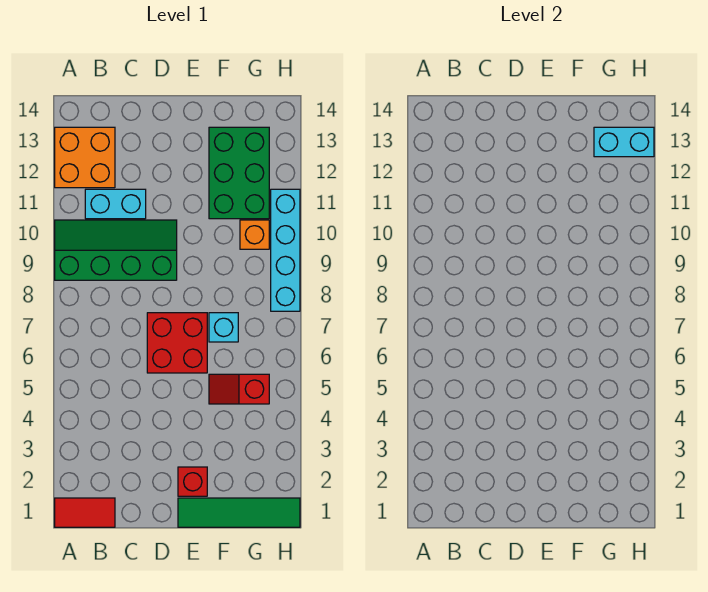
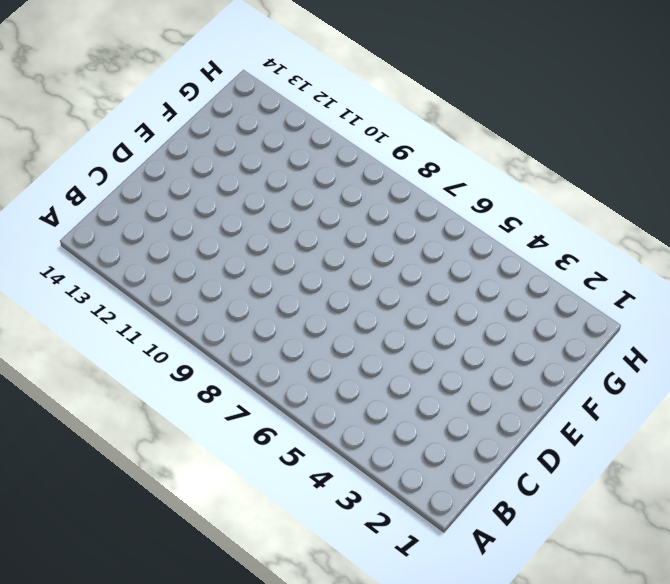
none -> red 1x2 tile [55,498,115,527]
none -> green 2x4 slope [55,220,177,280]
none -> orange 2x2 brick [55,127,115,188]

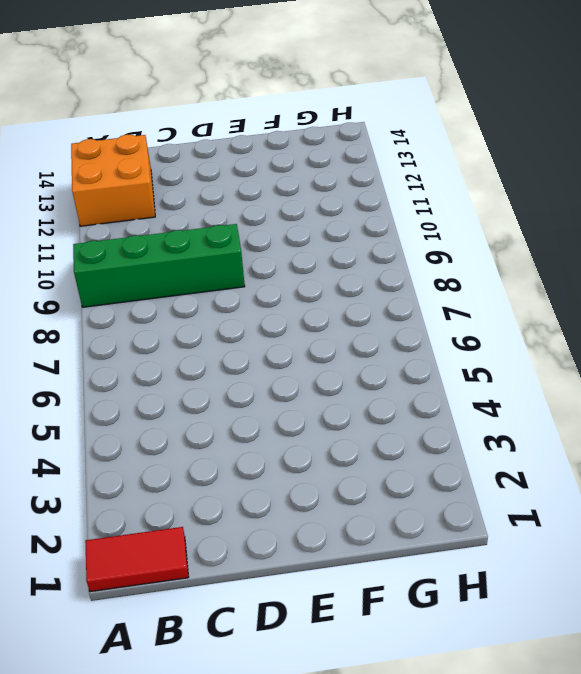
none -> cyan 1x2 brick [85,189,146,219]
none -> red 2x2 brick [147,313,207,373]
none -> green 1x4 tile [178,498,300,527]

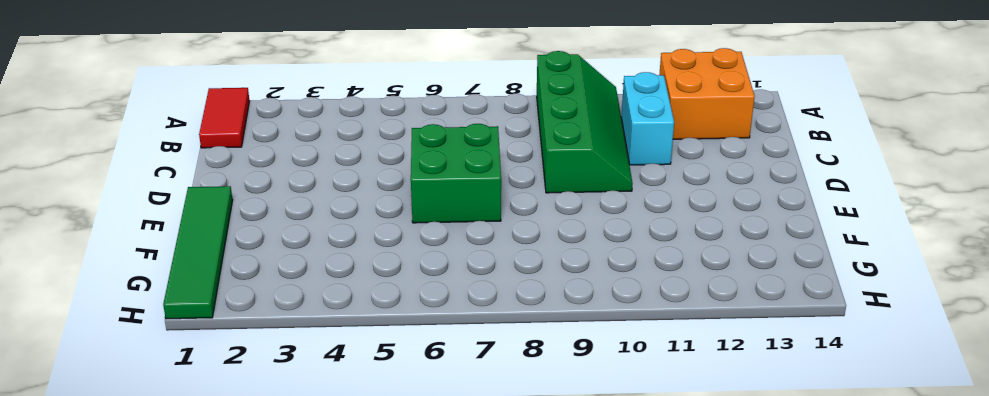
green 2x2 brick [411,124,501,223] -> red 2x2 brick [147,313,207,373]
none -> red 1x1 brick [178,467,207,496]
none -> red 1x2 slope [209,374,269,404]
none -> cyan 1x1 brick [209,313,238,342]

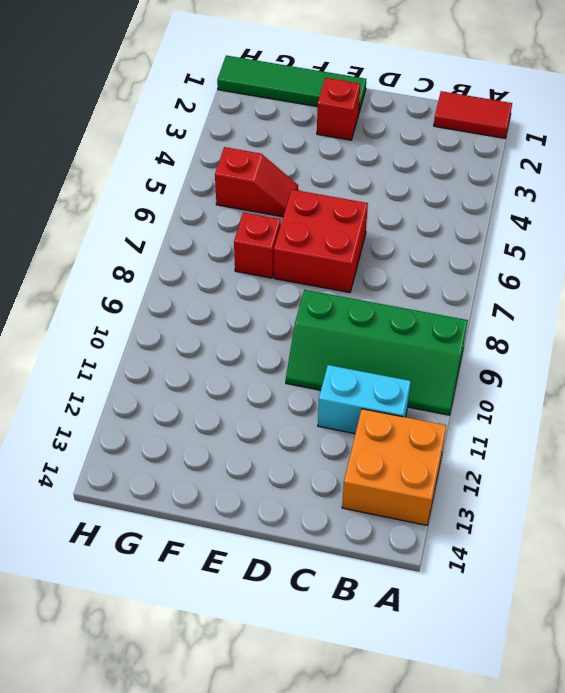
red 1x1 brick [234,213,281,278] -> cyan 1x1 brick [209,313,238,342]
none -> green 2x3 brick [209,127,269,219]
none -> orange 1x1 brick [240,220,269,249]
none -> cyan 1x4 brick [271,189,300,311]

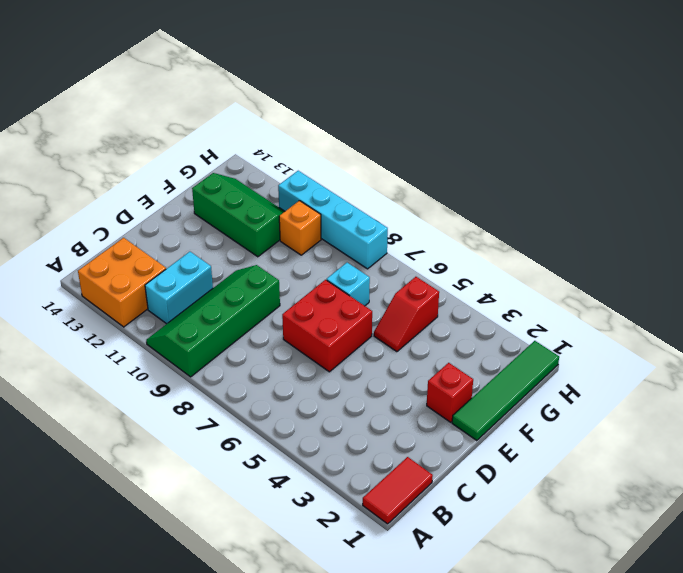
green 2x3 slope [192,173,285,257] -> green 2x3 brick [209,127,269,219]
none -> cyan 1x2 brick [594,127,654,157]

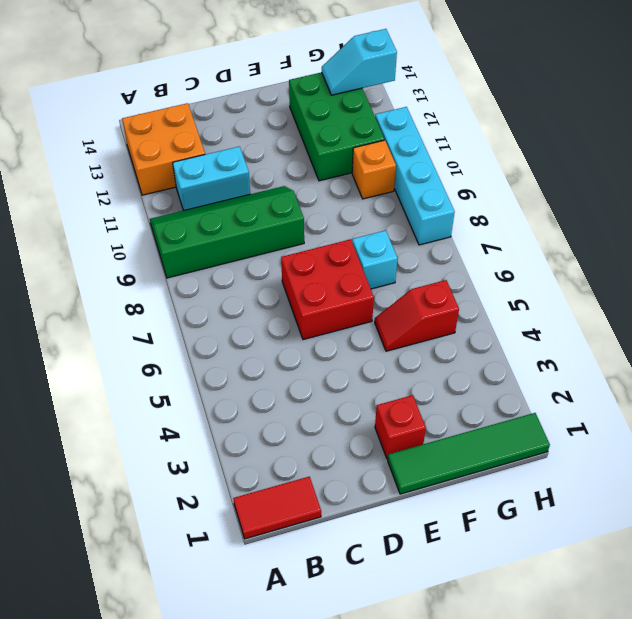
cyan 1x2 slope [322,29,397,95] -> cyan 1x2 brick [594,127,654,157]

